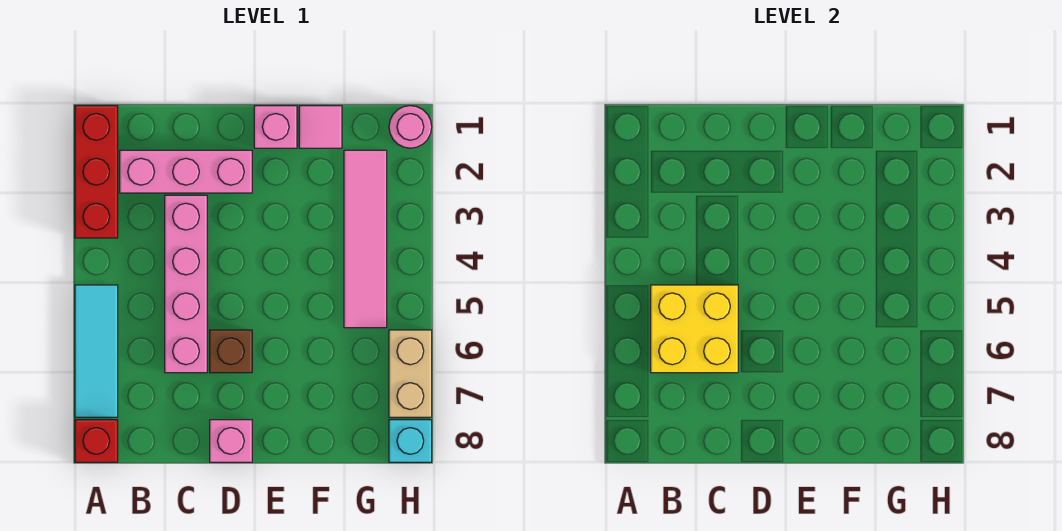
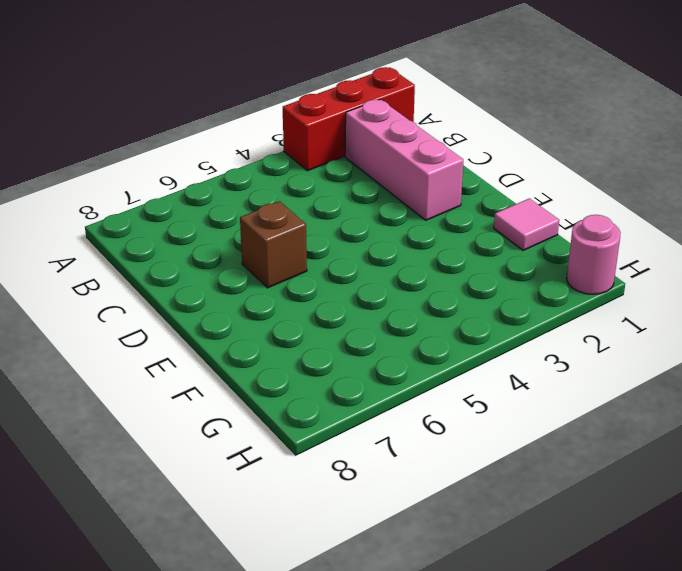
none -> cyan 1x3 tile [75,285,118,417]
none -> red 1x1 brick [75,420,118,462]
none -> pink 1x4 brick [165,195,207,373]

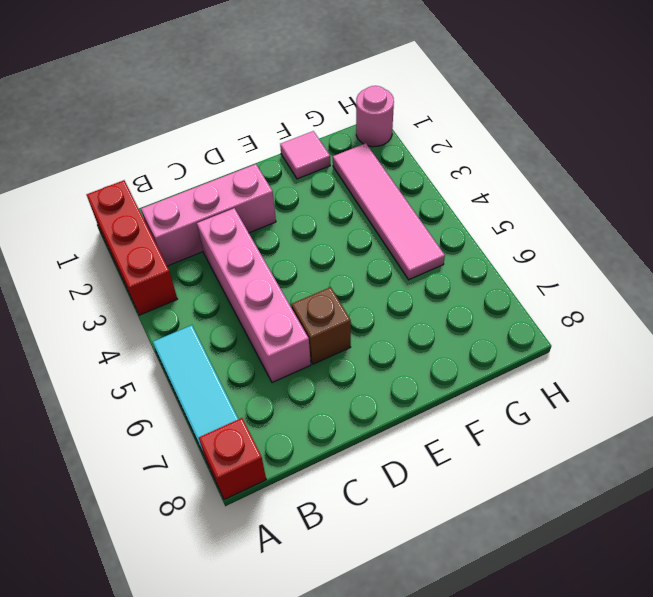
none -> pink 1x1 brick [210,420,252,462]
none -> pink 1x1 brick [254,106,297,148]
none -> tan 1x2 brick [389,330,432,417]

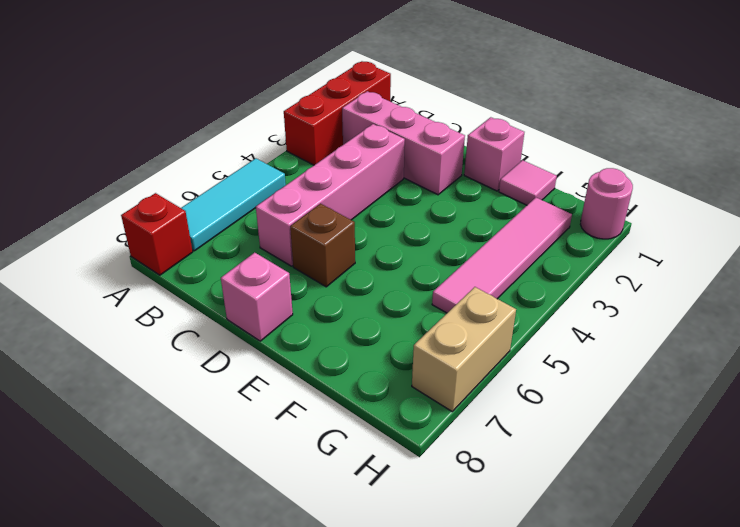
none -> cyan 1x1 brick [389,420,432,462]
none -> yellow 2x2 brick [651,285,738,373]

